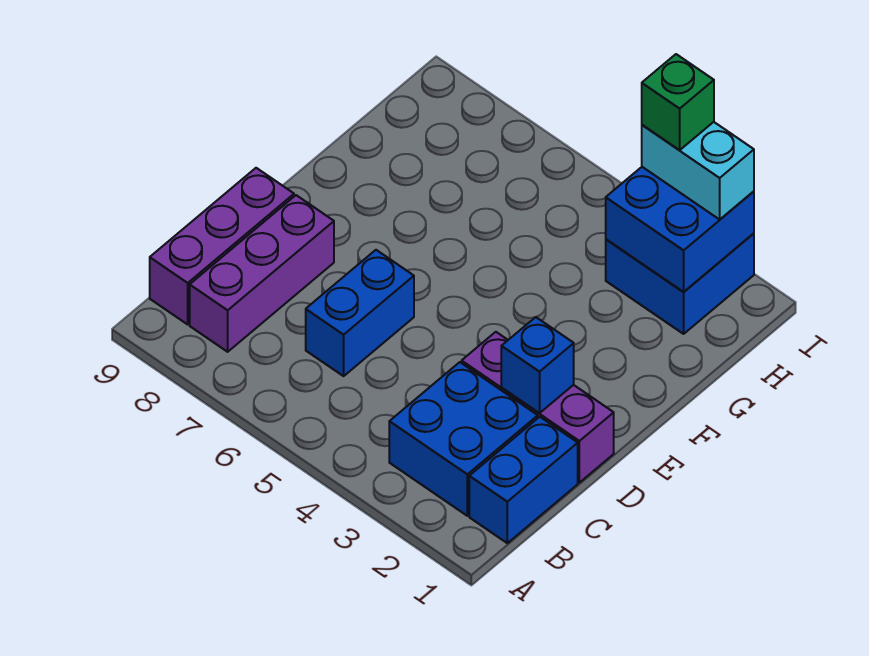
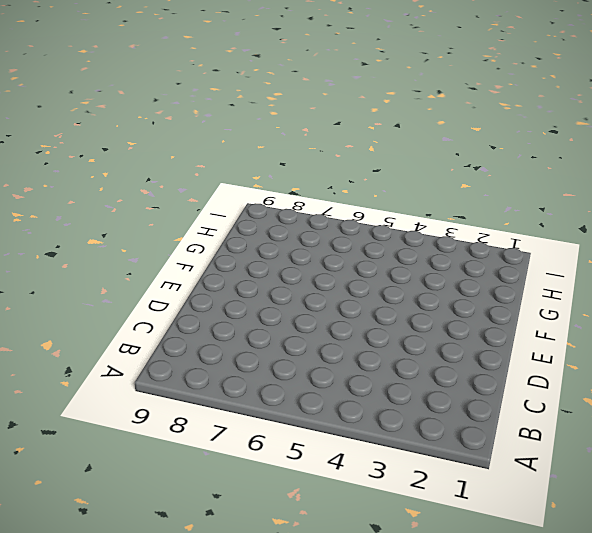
none -> blue 1x2 brick [469,417,578,543]
none -> blue 2x2 brick [389,362,538,516]

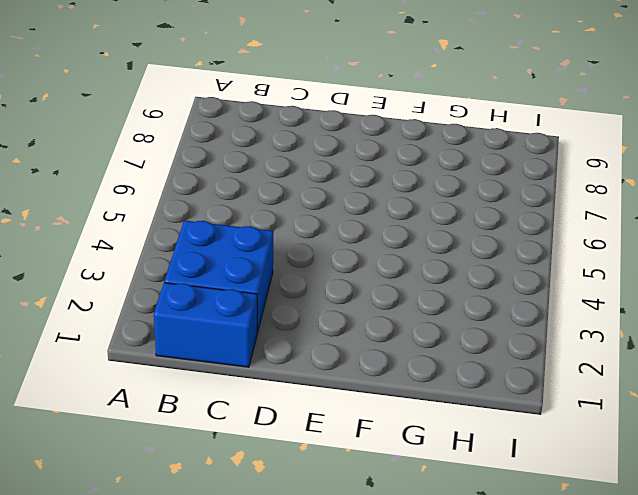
none -> purple 1x3 brick [190,195,334,352]
none -> purple 1x3 brick [150,168,294,324]

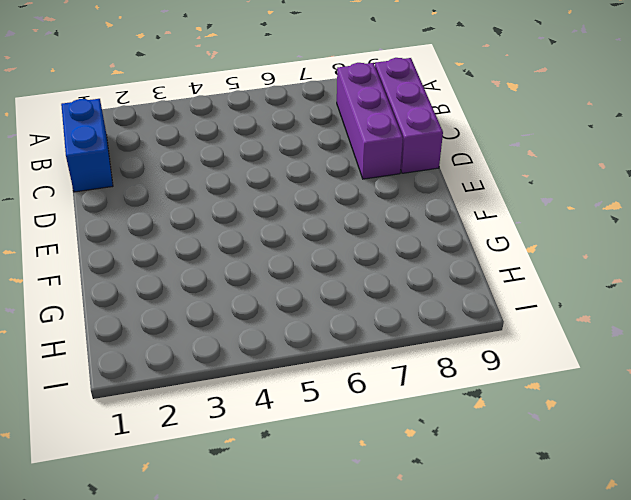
none -> blue 2x2 brick [389,362,538,516]
none -> blue 1x2 brick [306,250,414,376]

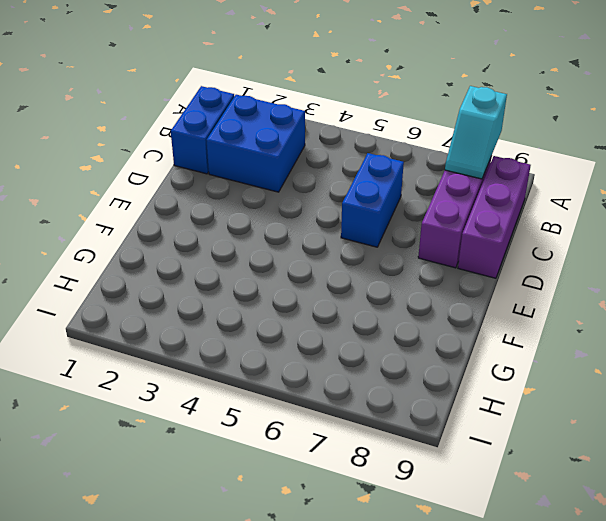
cyan 1x2 slope [445,86,507,179] -> none
none -> purple 1x3 brick [462,332,614,483]
none -> blue 2x2 brick [606,233,754,334]

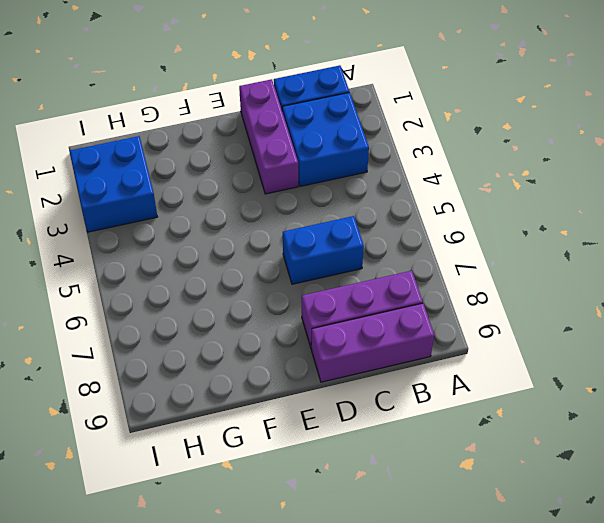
none -> blue 1x1 brick [501,317,574,413]
none -> blue 2x2 brick [606,167,754,292]

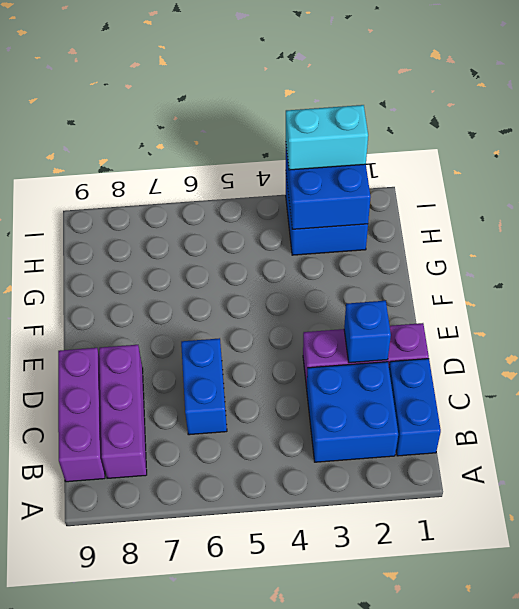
none -> green 1x1 brick [642,54,714,150]

